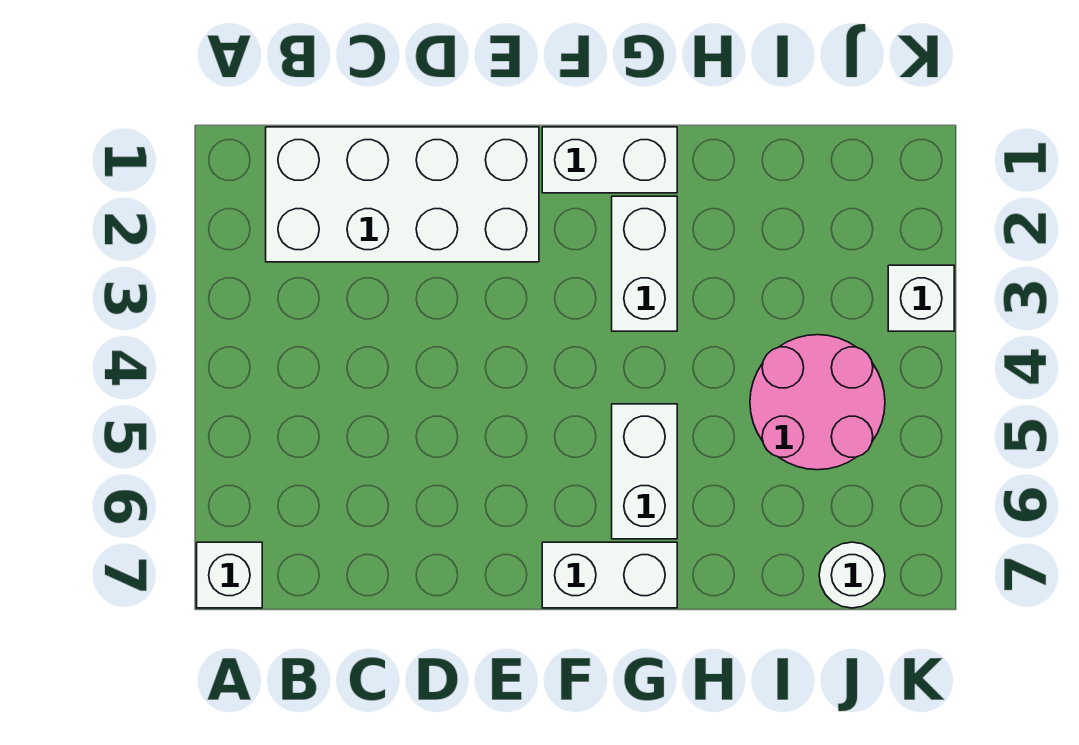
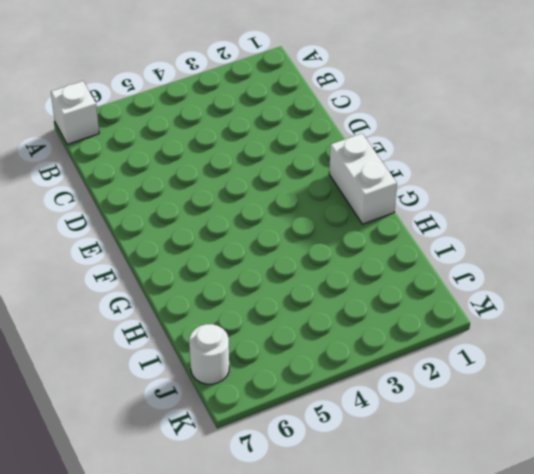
none -> white 2x4 brick [266,127,539,262]
none -> white 1x2 brick [542,542,677,608]

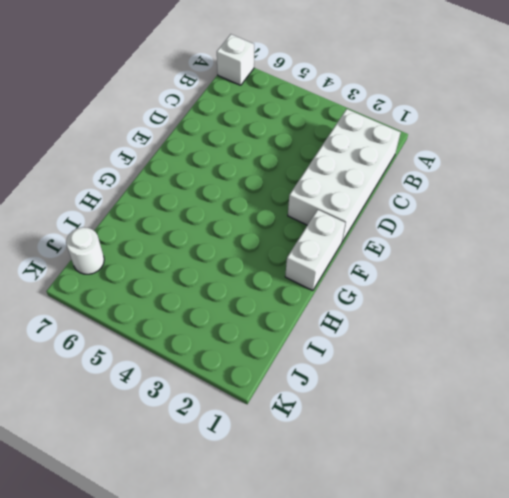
none -> white 1x2 brick [542,542,677,608]
none -> white 1x2 brick [612,196,677,331]

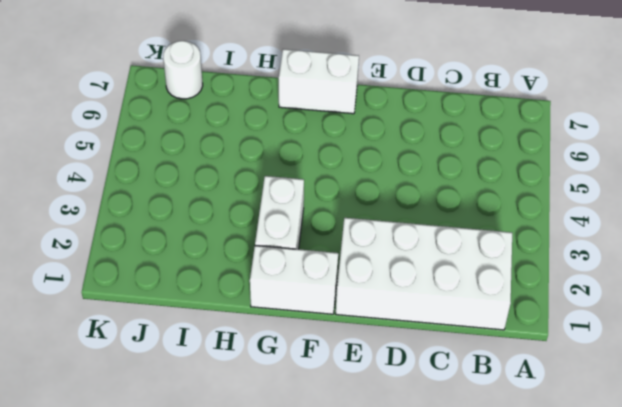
none -> white 1x1 brick [197,542,262,608]
none -> white 1x2 brick [612,404,677,539]

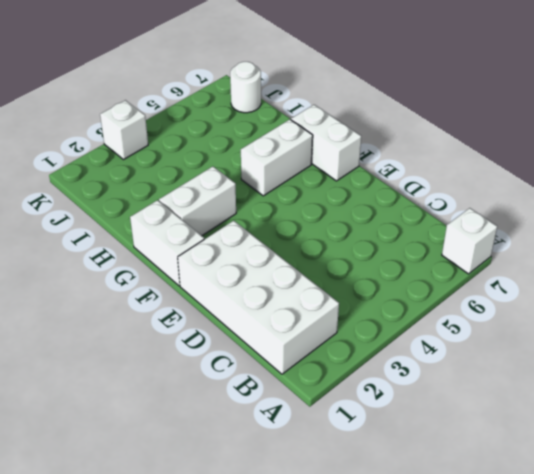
none -> pink 2x2 round brick [750,335,885,470]

